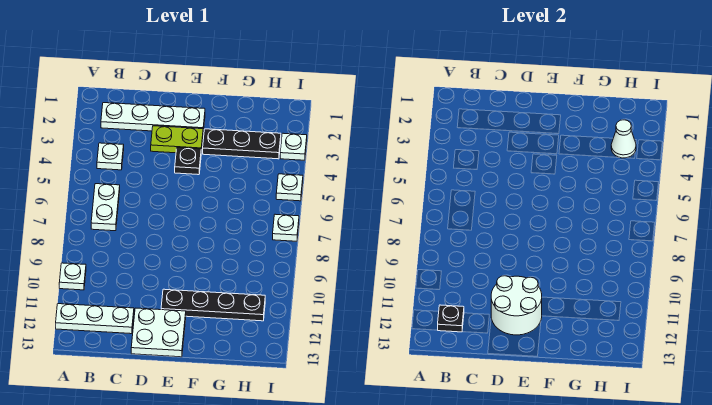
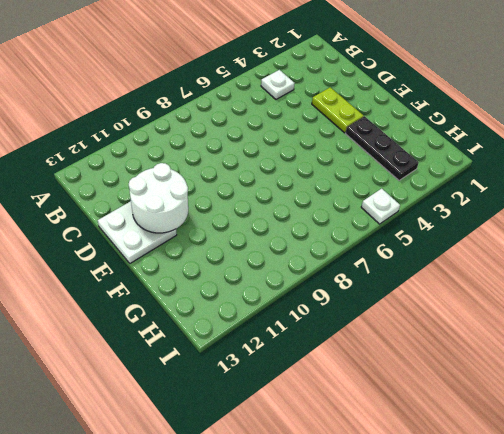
none -> white 1x1 plate [59,263,86,290]
none -> white 1x3 plate [56,304,134,334]
none -> white 1x4 plate [101,103,205,132]

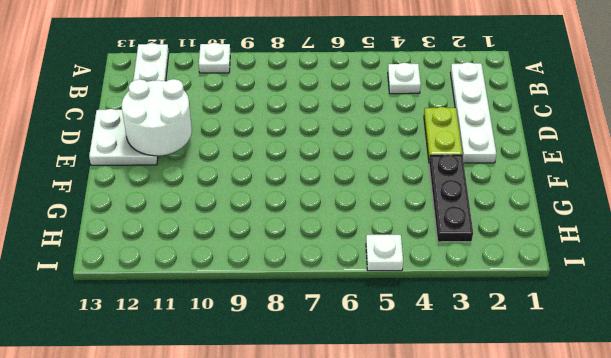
none -> white 1x2 plate [91,184,120,231]
none -> black 1x1 plate [175,148,201,175]
none -> black 1x4 plate [161,289,265,321]

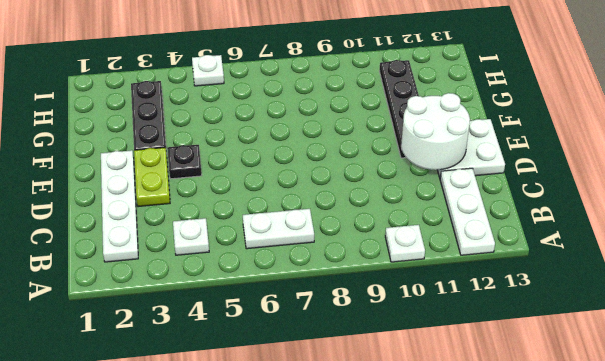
none -> white 1x1 plate [280,133,307,160]
none -> white 1x1 plate [273,214,299,241]
none -> black 1x1 plate [438,305,464,332]

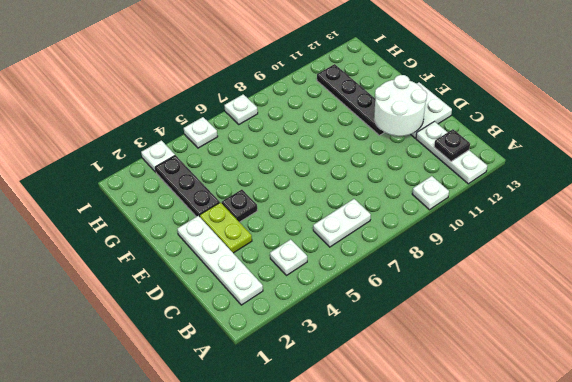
none -> white 1x1 cone [611,120,636,158]

